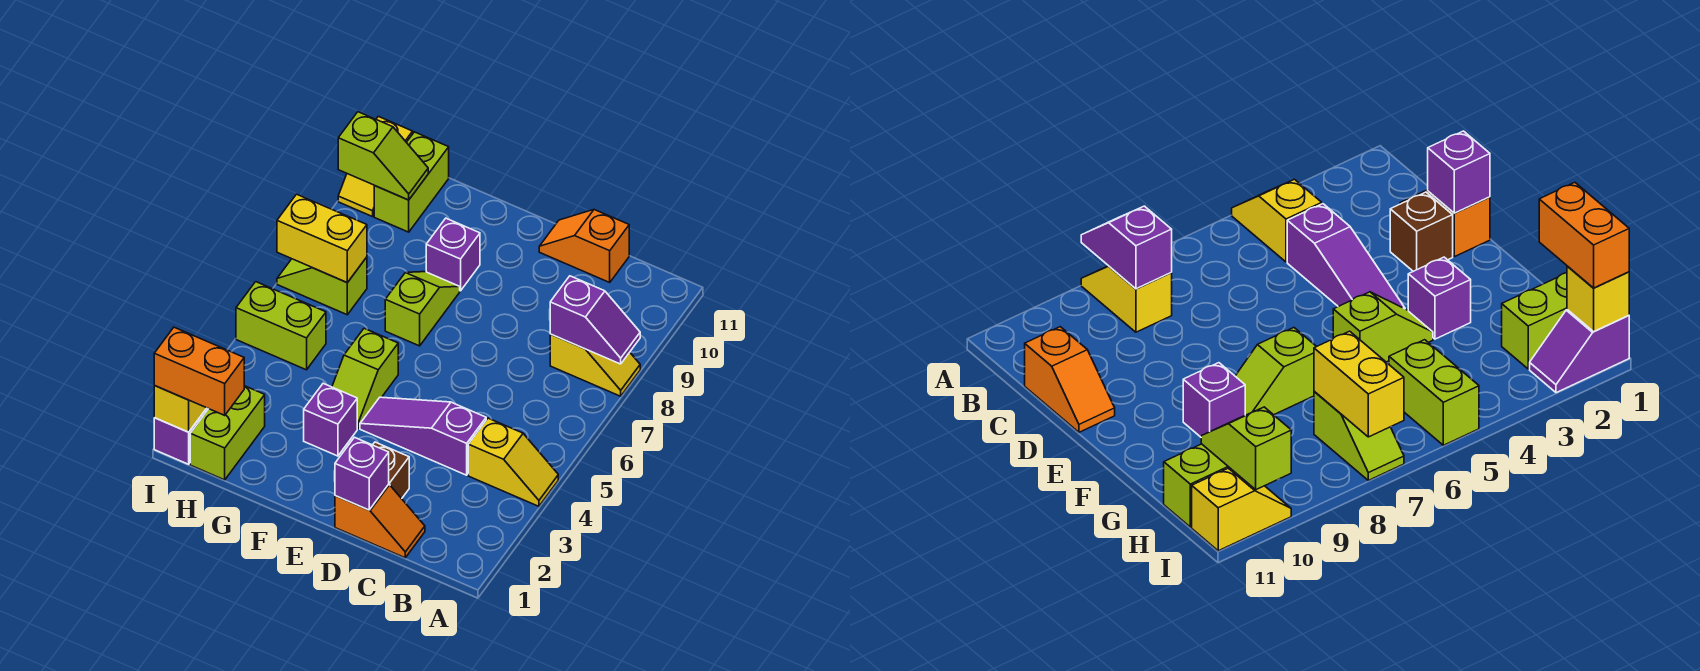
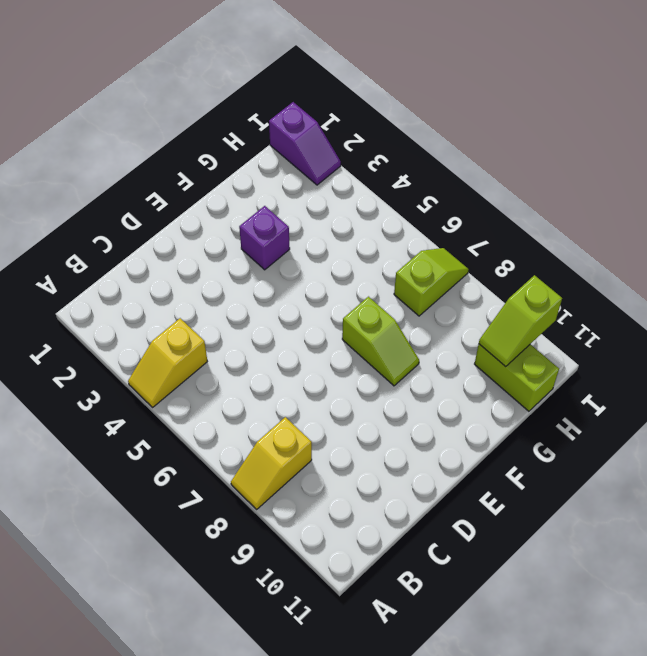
none -> orange 1x2 slope [335,484,425,558]
none -> purple 1x3 slope [360,397,486,475]
none -> orange 1x2 slope [539,210,629,282]

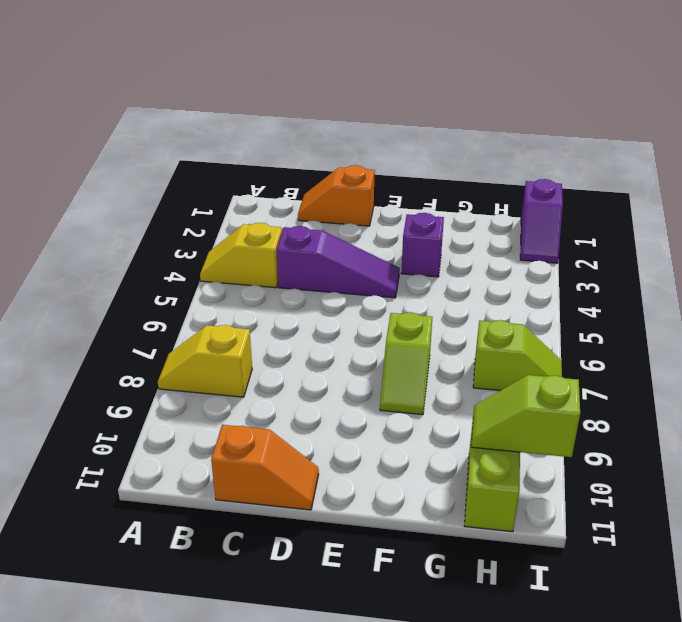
none -> brown 1x1 brick [373,442,409,499]
none -> lime 1x2 slope [332,328,398,428]
none -> purple 1x1 brick [426,218,480,291]

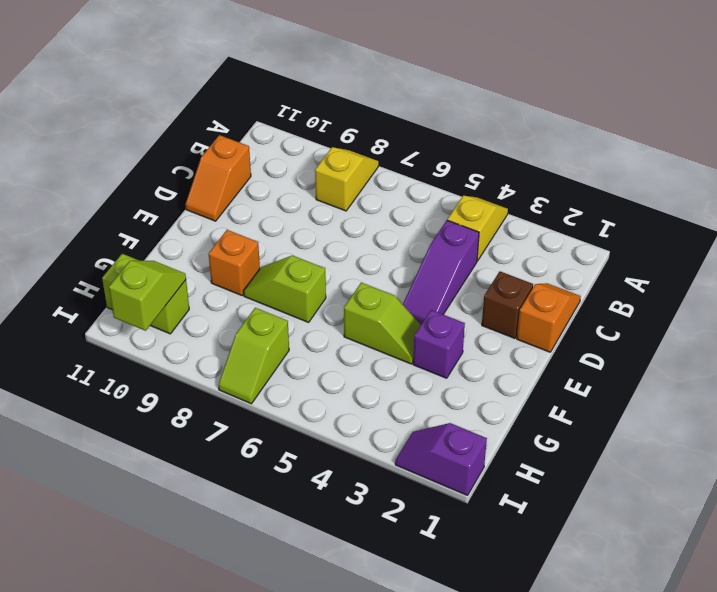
orange 1x1 brick [209,230,260,295] -> purple 1x1 brick [426,218,480,291]
none -> lime 1x2 brick [190,386,265,480]
none -> lime 1x2 brick [236,282,326,370]
none -> yellow 1x2 slope [338,116,413,217]

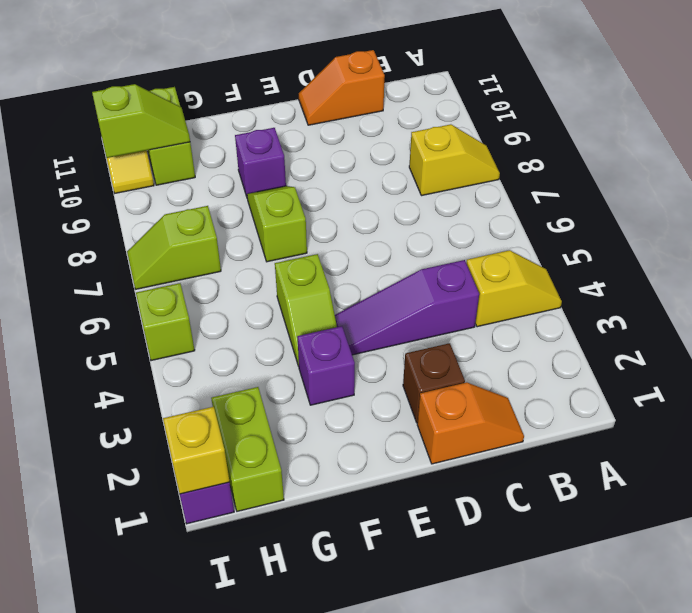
lime 1x1 brick [136,283,195,361] -> lime 1x2 brick [236,282,326,370]
none -> purple 1x2 slope [550,276,640,364]
none -> purple 1x1 brick [335,437,389,510]
none -> yellow 1x2 brick [277,194,367,283]

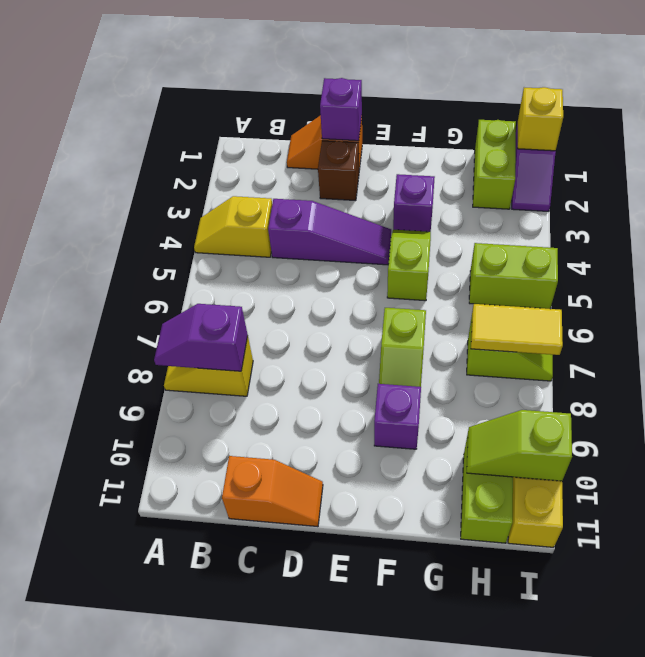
yellow 1x2 tile [471,304,563,355] -> yellow 1x2 brick [277,194,367,283]
none -> orange 1x2 brick [154,327,244,415]

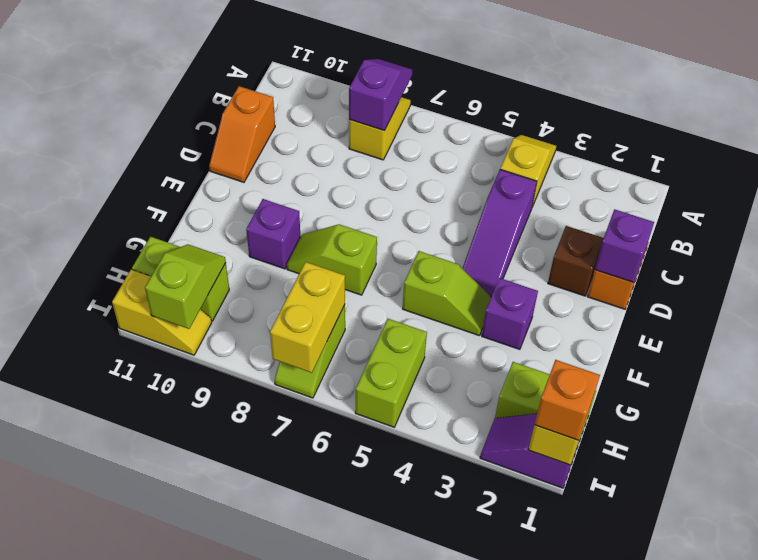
orange 1x1 brick [535,360,600,440] -> orange 1x2 brick [154,327,244,415]

